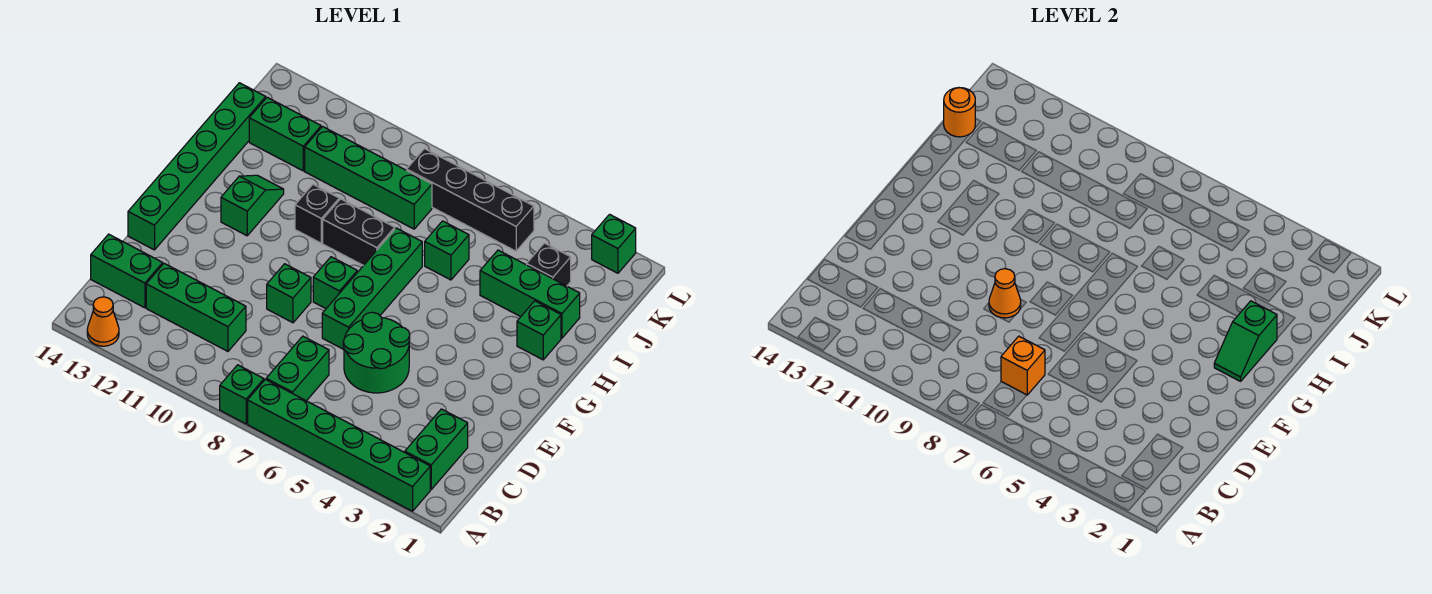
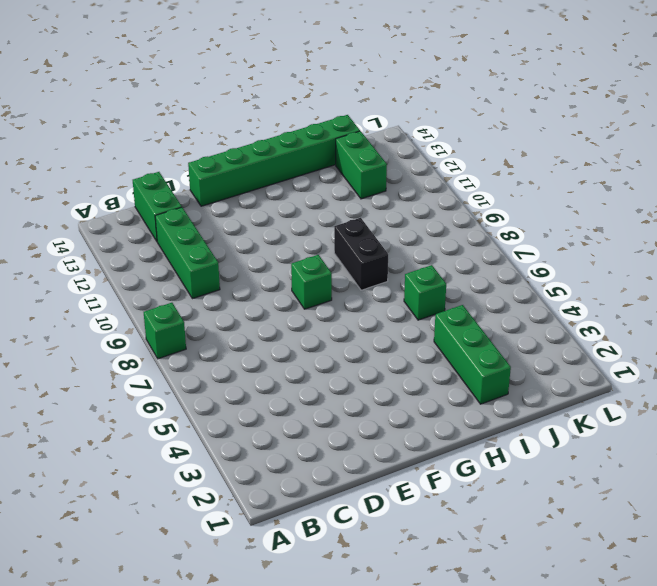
none -> green 1x6 brick [248,379,430,511]
none -> orange 1x1 cone [87,297,119,346]
none -> green 1x2 brick [405,409,468,489]

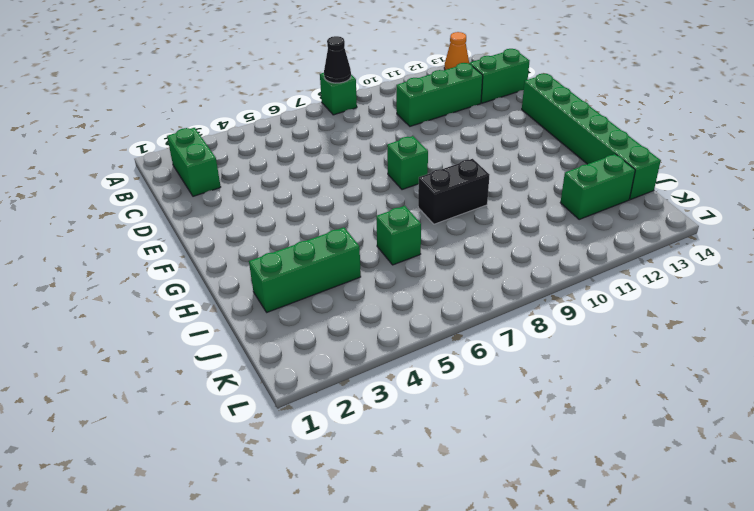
black 1x1 cone [324,36,351,83] -> none
none -> green 1x6 brick [248,379,430,511]
none -> green 1x2 brick [266,336,329,401]
none -> green 2x2 round brick [343,312,410,393]

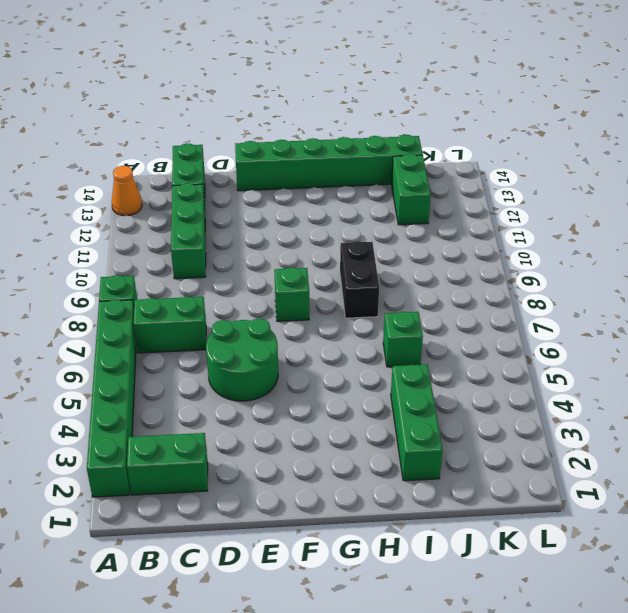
none -> green 1x4 brick [322,228,422,349]
none -> green 1x1 brick [267,264,311,323]
none -> green 1x2 slope [221,175,284,236]

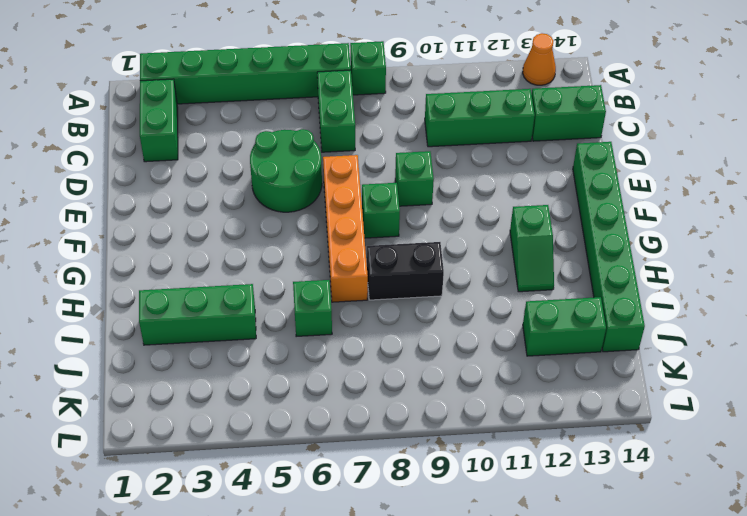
orange 1x4 brick [323,155,368,302] -> green 1x4 brick [322,228,422,349]
none -> green 1x1 brick [517,301,561,360]
none -> black 1x1 brick [295,185,339,243]
none -> black 1x1 brick [527,243,571,286]

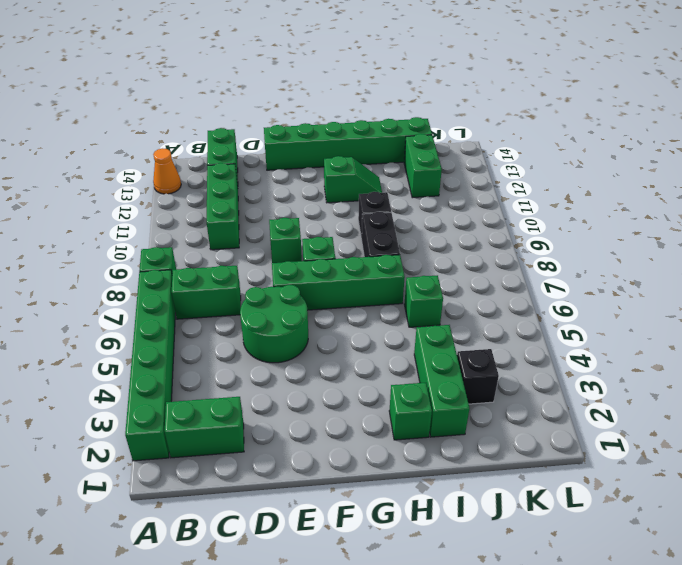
none -> green 1x4 brick [305,127,432,229]
none -> black 1x4 brick [407,149,534,251]
none -> green 1x1 brick [592,214,636,273]

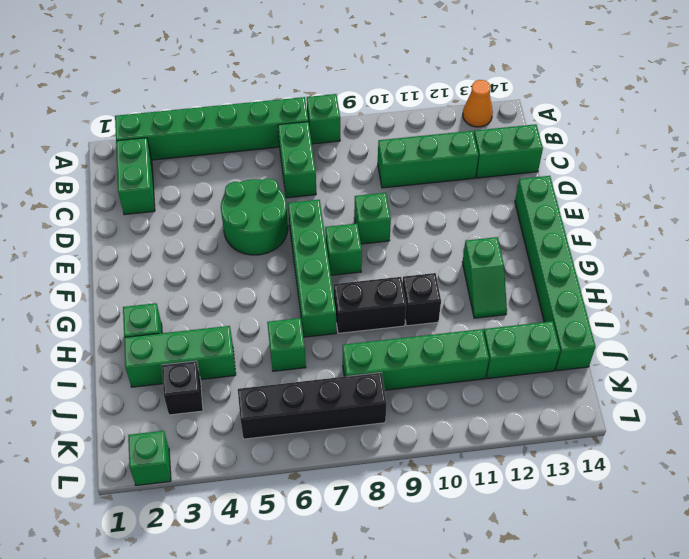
none -> orange 1x1 brick [1001,336,1045,395]
none -> orange 1x1 cone [989,269,1021,318]
none -> green 1x2 slope [1214,301,1277,381]

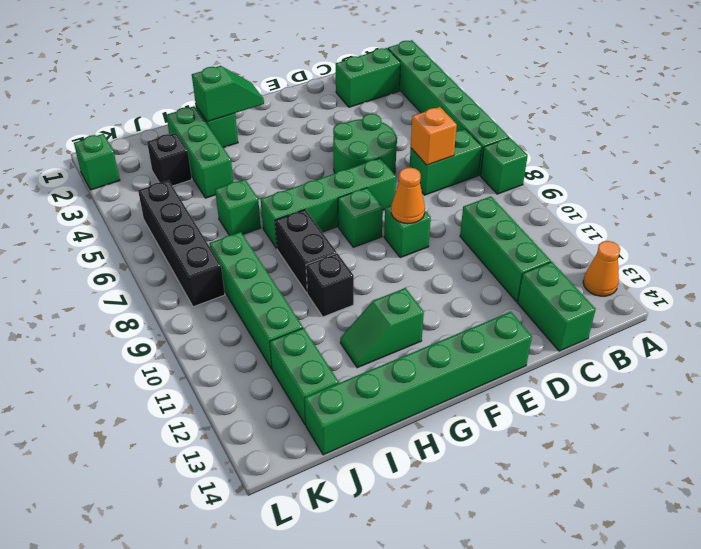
none -> orange 1x1 round brick [944,88,975,137]

